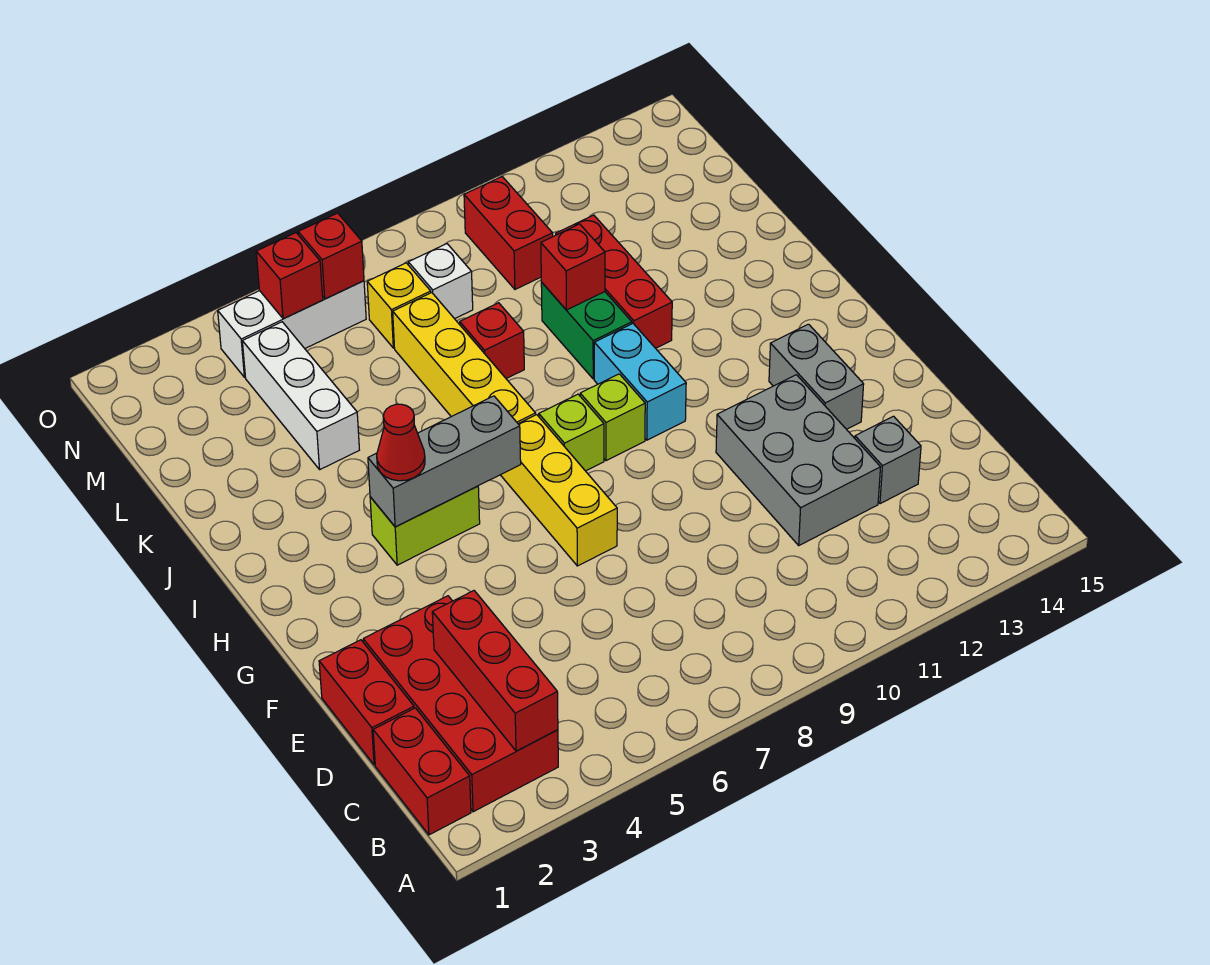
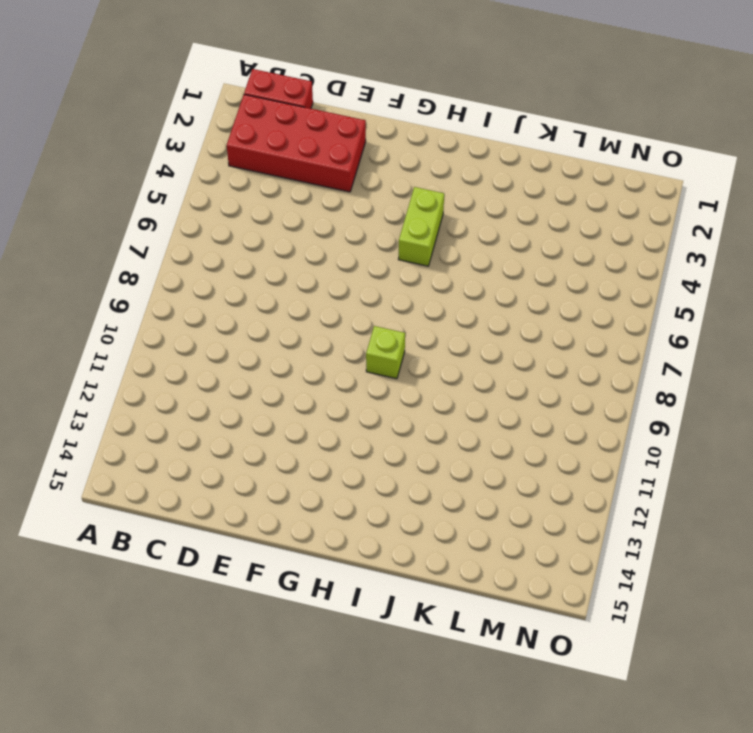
none -> red 1x2 brick [319,640,414,765]
none -> grey 2x3 brick [716,375,881,545]
none -> grey 1x1 brick [855,416,921,504]

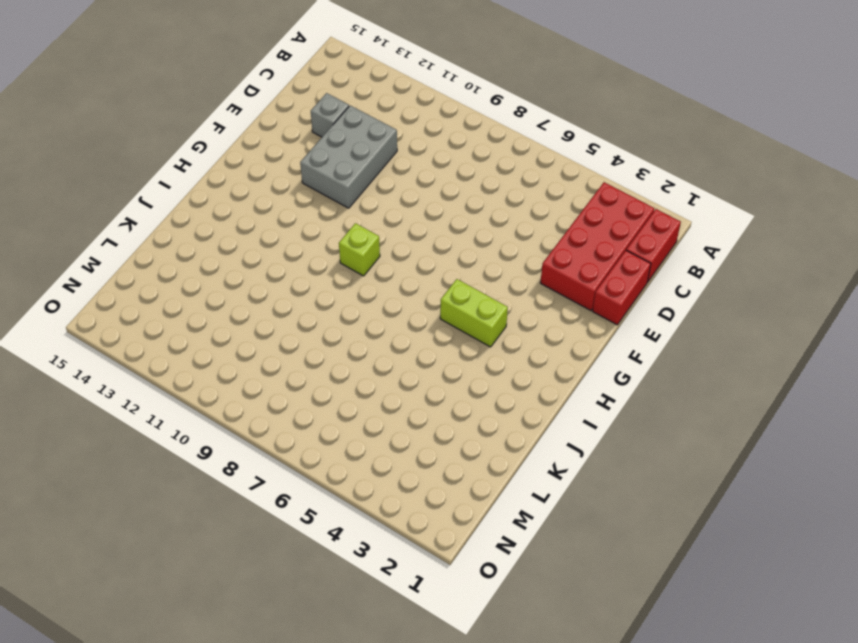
none -> yellow 1x3 brick [501,415,617,566]
none -> grey 1x2 brick [769,324,864,429]
none -> lime 1x1 brick [539,394,604,471]

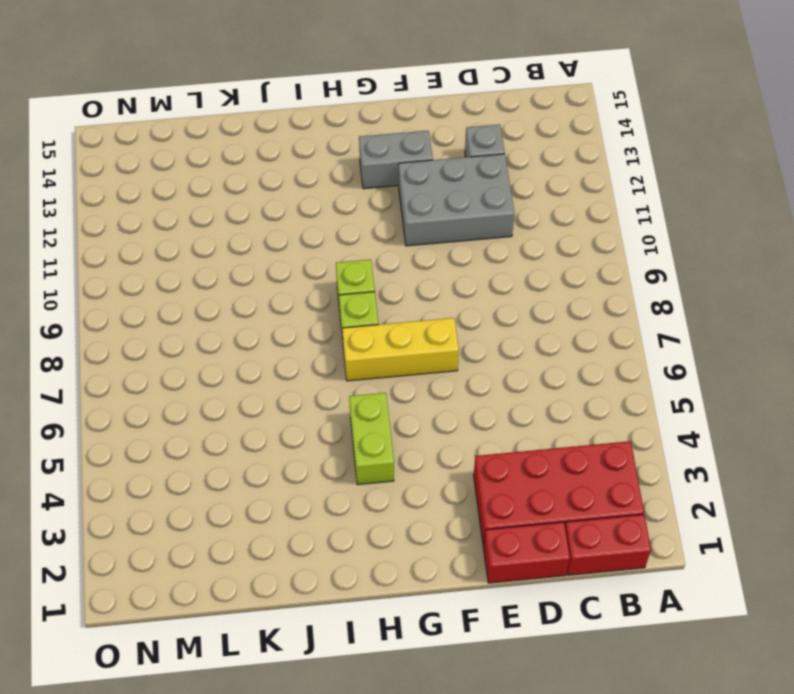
none -> cyan 1x2 brick [594,324,686,440]
none -> yellow 1x4 brick [393,293,536,423]
none -> green 1x2 brick [541,282,632,379]

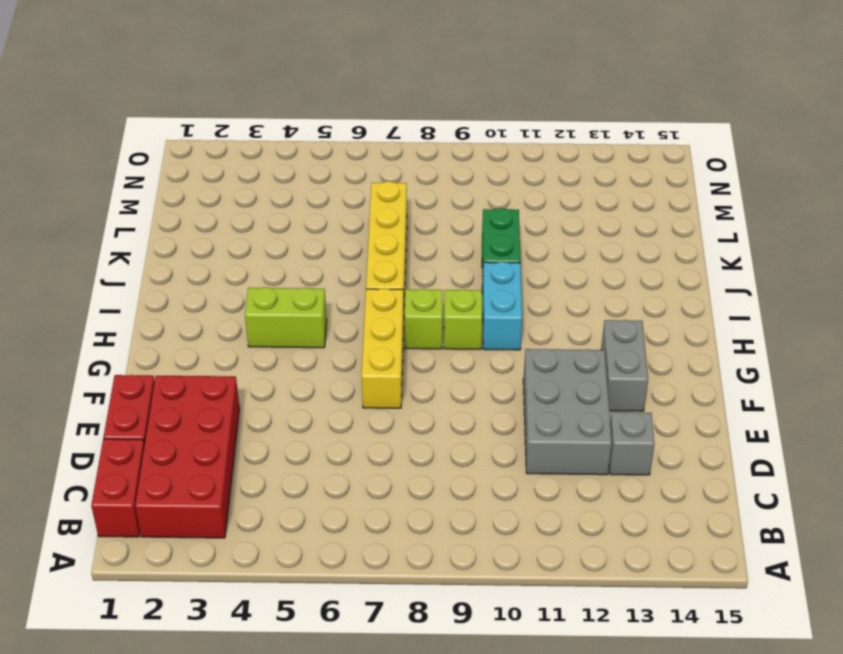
none -> red 1x3 brick [556,215,672,348]
none -> white 1x3 brick [242,322,359,469]
none -> red 1x1 brick [460,303,524,379]

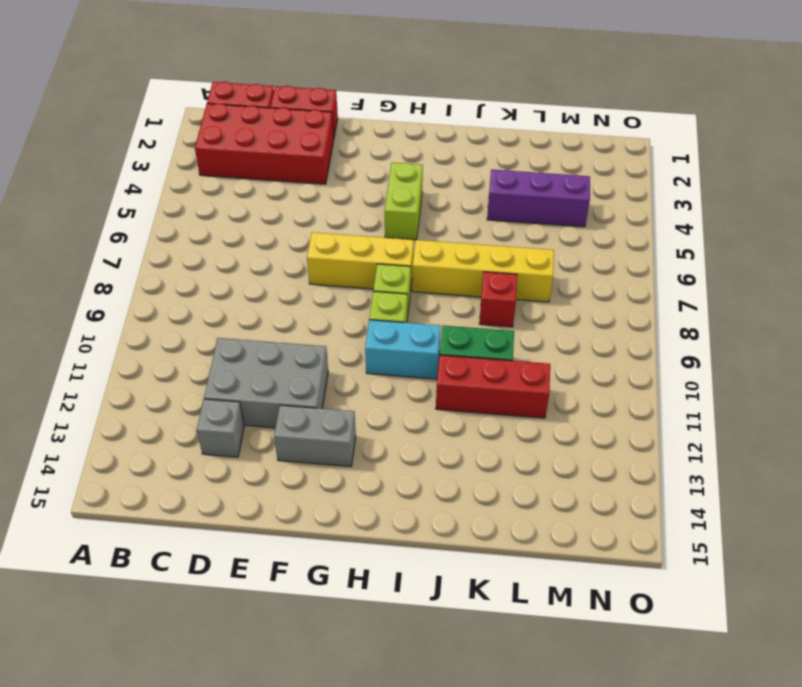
purple 1x3 brick [487,169,590,227] -> white 1x3 brick [242,322,359,469]
none -> yellow 1x1 brick [367,263,431,348]
none -> white 1x1 brick [408,244,473,319]
none -> red 1x2 brick [464,177,553,289]

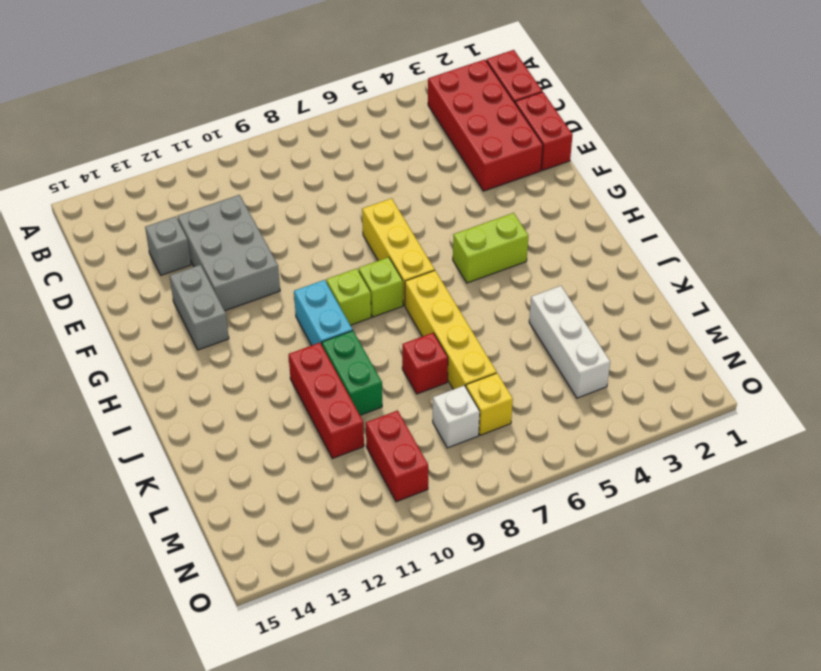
none -> white 1x3 brick [218,281,366,377]
none -> red 1x3 brick [432,591,558,751]
none -> grey 1x3 brick [368,396,521,527]

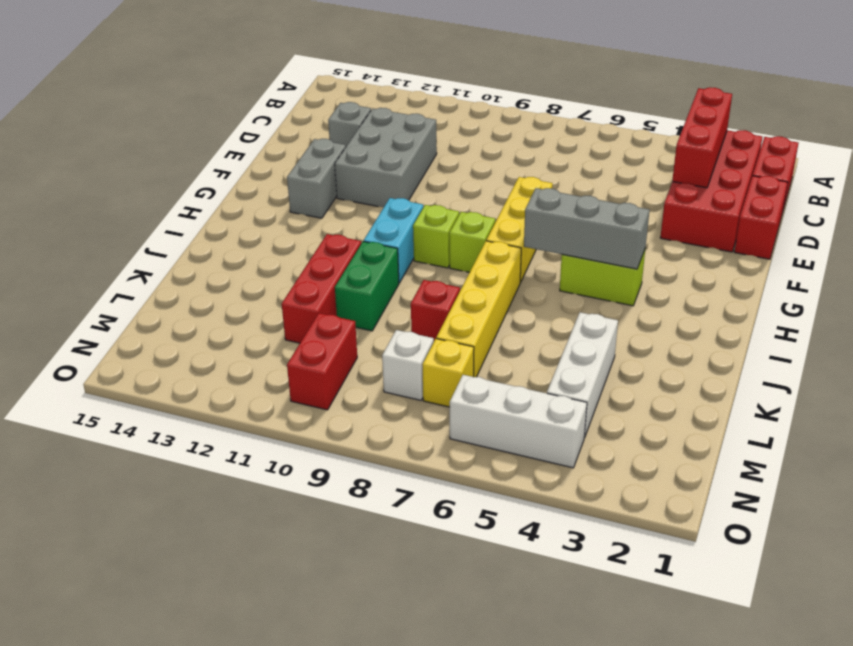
none -> red 1x1 brick [541,224,605,310]
none -> red 1x1 brick [256,233,323,319]
none -> red 1x1 brick [298,213,364,299]

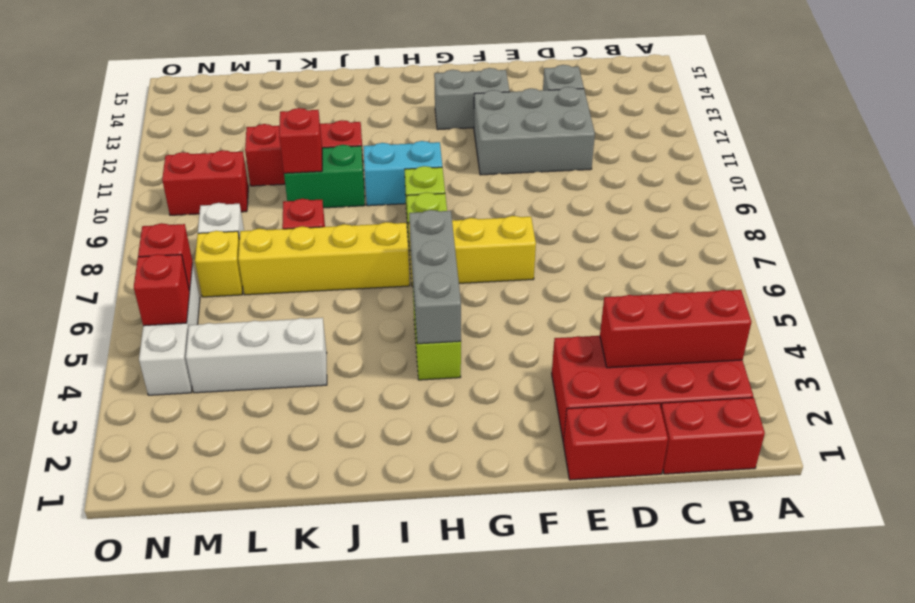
none -> red 1x1 cone [377,404,425,481]

